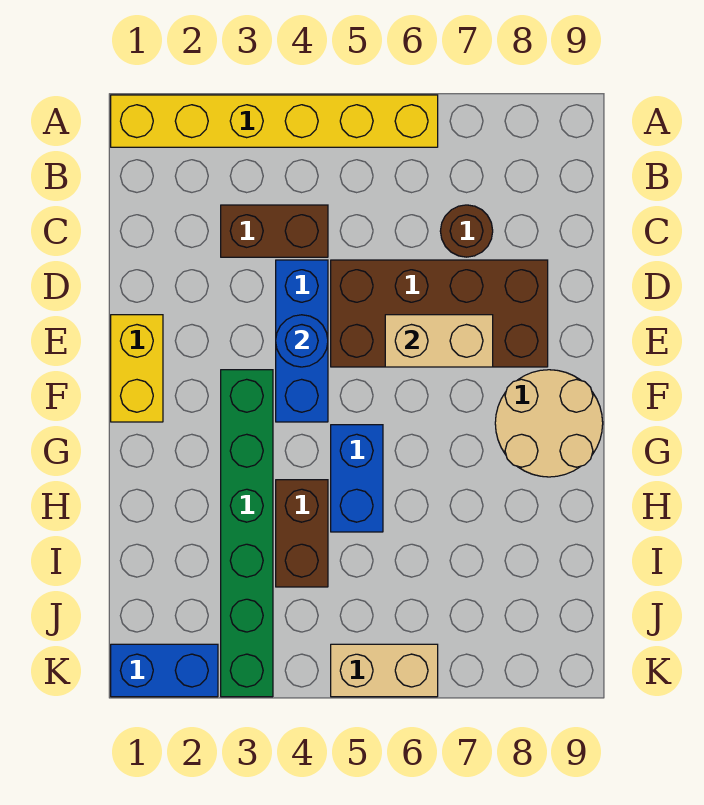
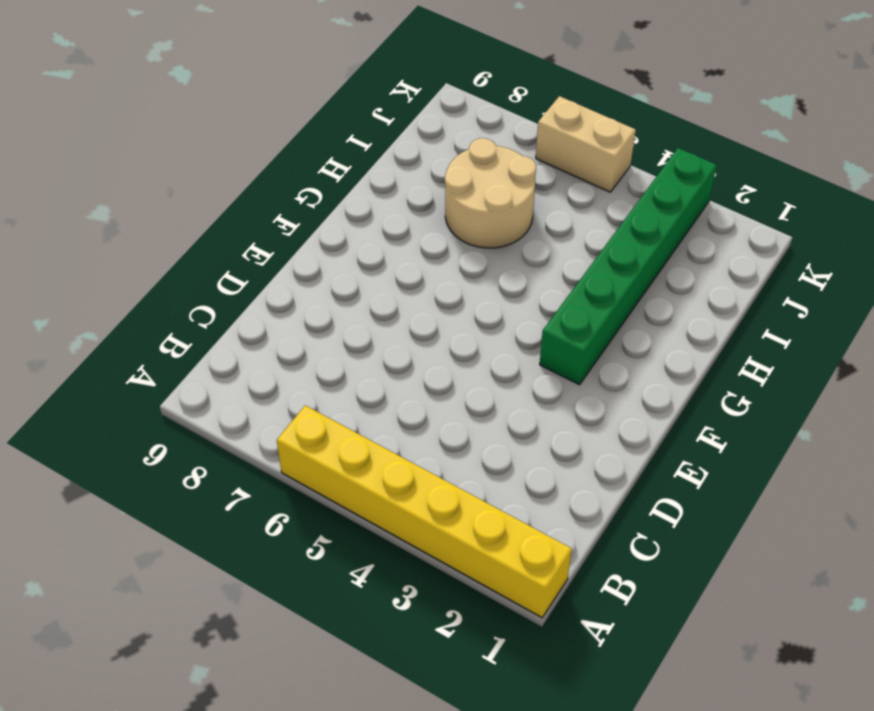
tan 2x2 round brick [445,138,536,248] -> tan 2x2 round brick moved to [495,370,603,477]
none -> brown 1x2 brick [221,205,328,257]
none -> brown 1x1 round brick [440,205,493,257]
none -> blue 1x3 brick [276,260,328,422]

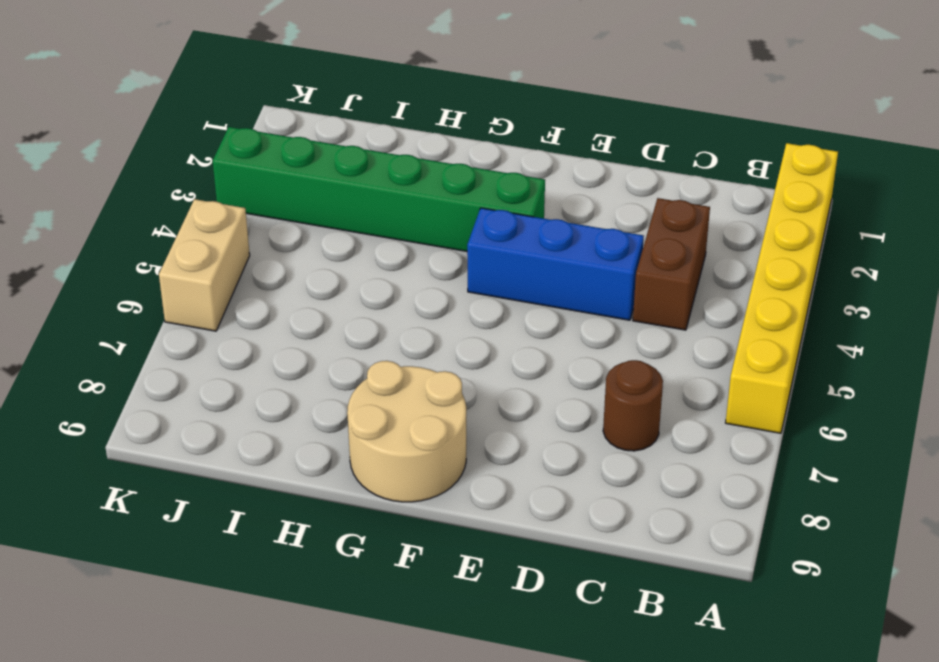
none -> brown 2x4 brick [331,260,548,367]
none -> yellow 1x2 brick [111,315,163,422]
none -> blue 1x2 brick [331,425,383,532]

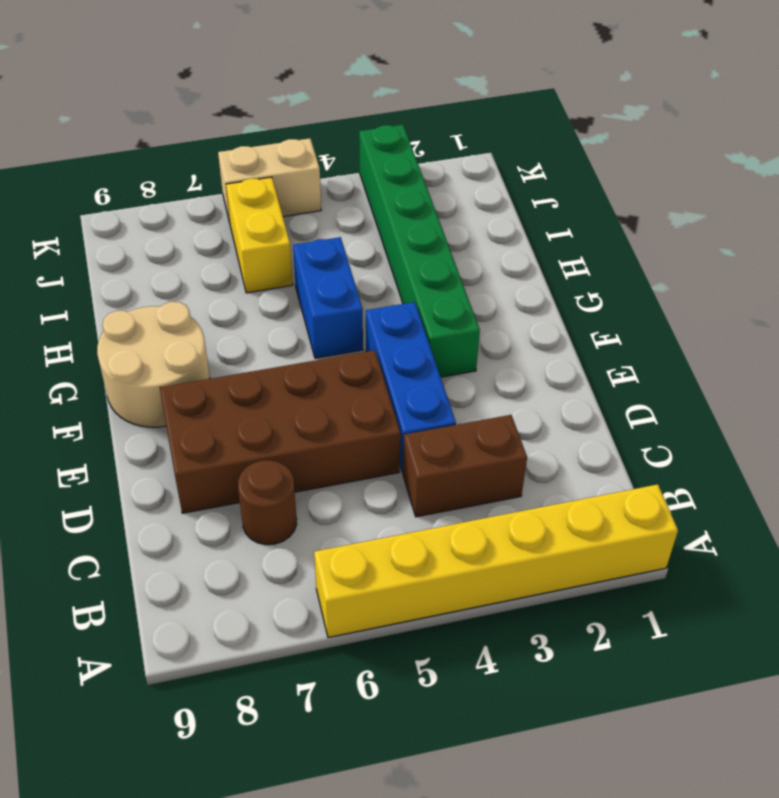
yellow 1x2 brick [226,177,293,293] -> yellow 1x2 brick moved to [111,315,163,422]
none -> brown 1x2 brick [276,480,328,587]
none -> blue 1x2 brick [111,644,218,697]
none -> blue 1x1 round brick [276,315,328,367]

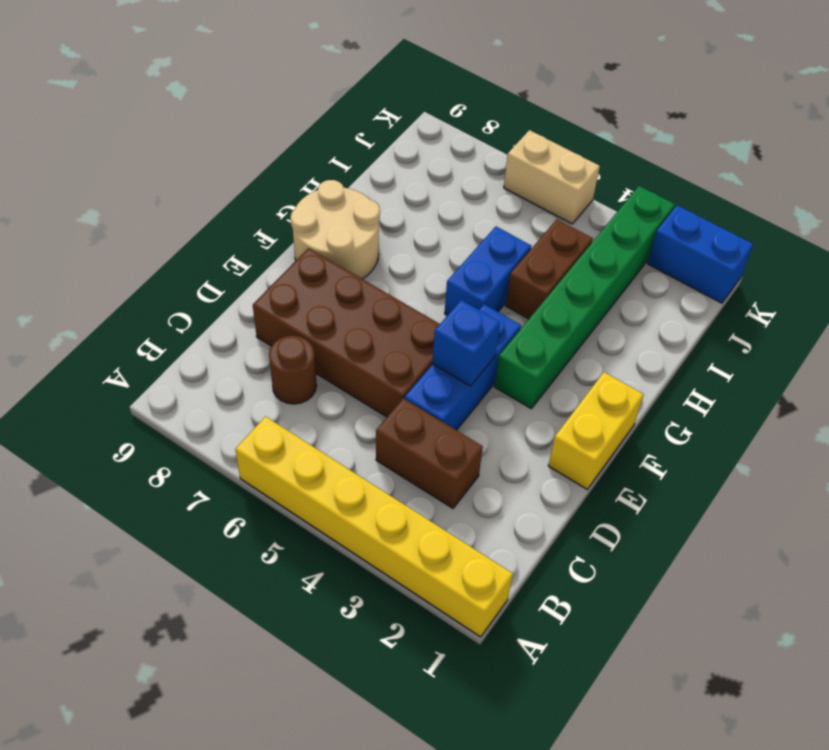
blue 1x1 brick [433,300,500,386] -> blue 1x1 round brick [276,315,328,367]
none -> tan 1x2 brick [385,315,493,367]

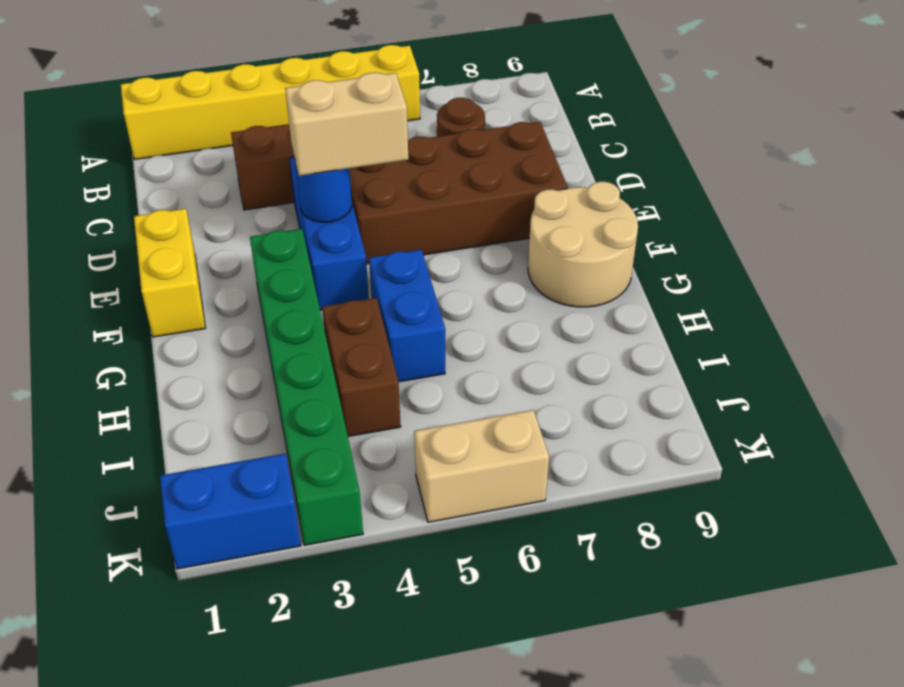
tan 1x2 brick [285,72,408,176] -> tan 1x2 brick moved to [385,315,493,367]

